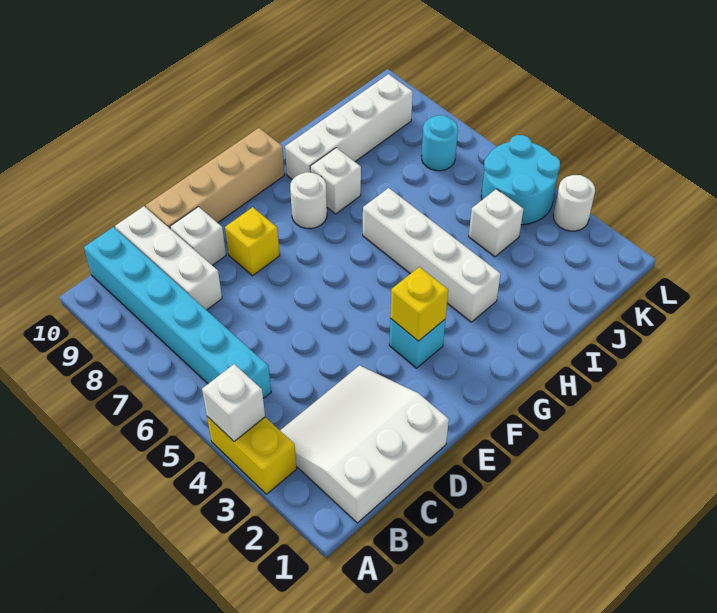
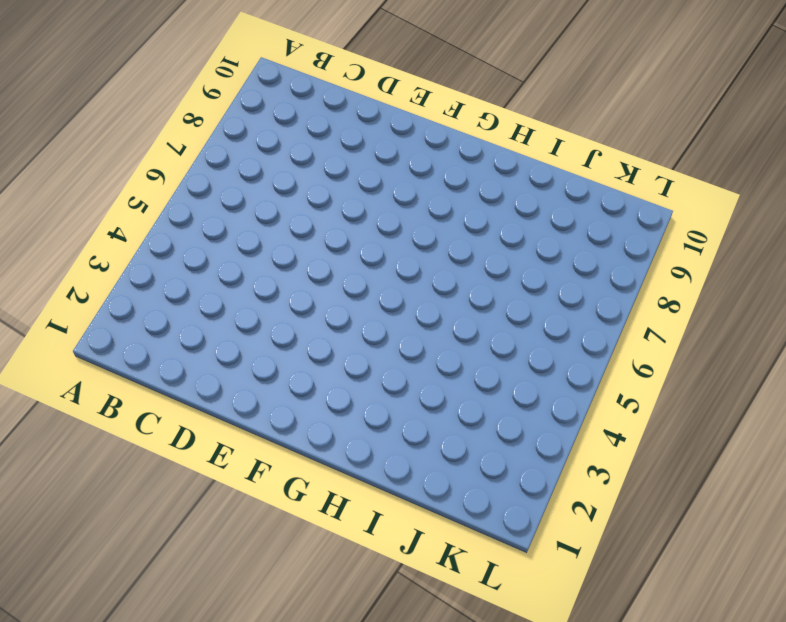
none -> yellow 1x2 brick [207,417,297,494]
none -> white 3x3 slope [280,365,449,523]
none -> cyan 1x6 brick [84,227,271,398]

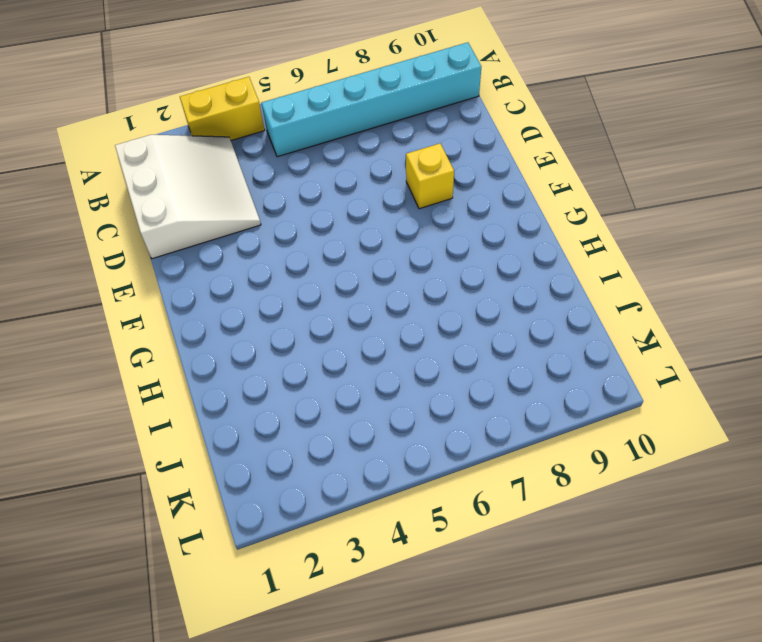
none -> white 1x3 brick [115,206,222,310]
none -> white 1x1 brick [170,207,226,265]
none -> tan 1x4 brick [146,128,284,228]

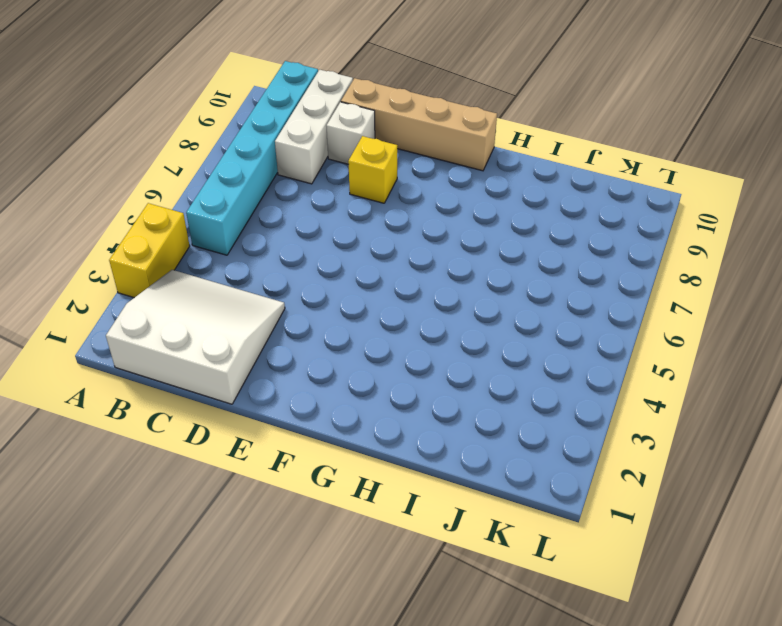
none -> cyan 1x1 brick [389,319,446,368]
none -> white 1x1 round brick [290,172,327,229]
none -> white 1x4 brick [363,188,500,322]

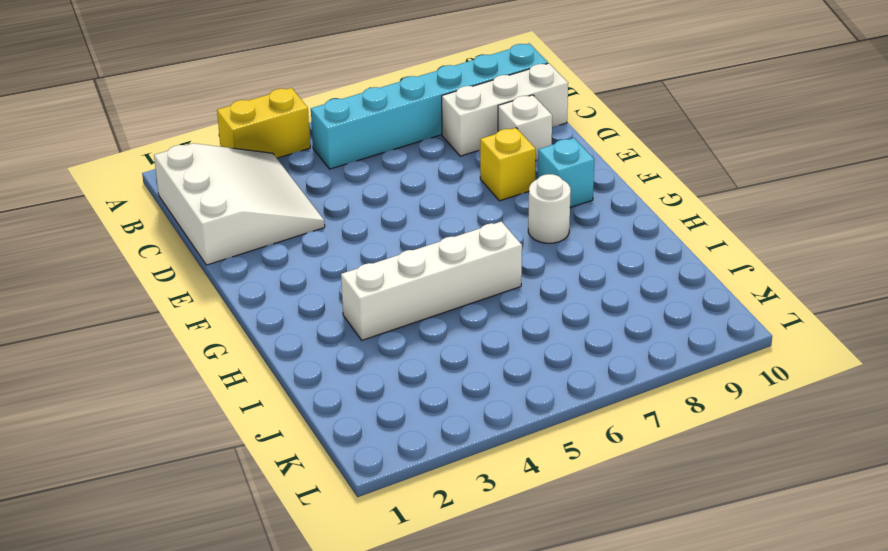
cyan 1x1 brick [538,138,595,208] -> cyan 1x1 brick moved to [389,319,446,368]
none -> tan 1x4 brick [146,128,284,228]
none -> white 1x1 brick [310,148,361,214]
none -> white 1x4 brick [285,74,413,180]

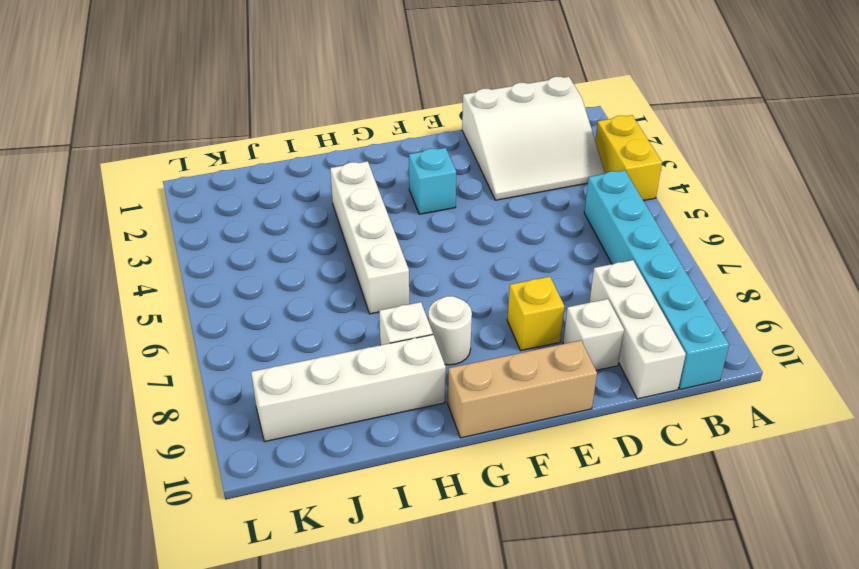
tan 1x3 brick [448,340,597,438] -> tan 1x4 brick [146,128,284,228]
none -> white 1x1 brick [469,189,523,257]
none -> cyan 2x2 round brick [481,135,560,225]
none -> cyan 1x1 round brick [422,115,458,171]

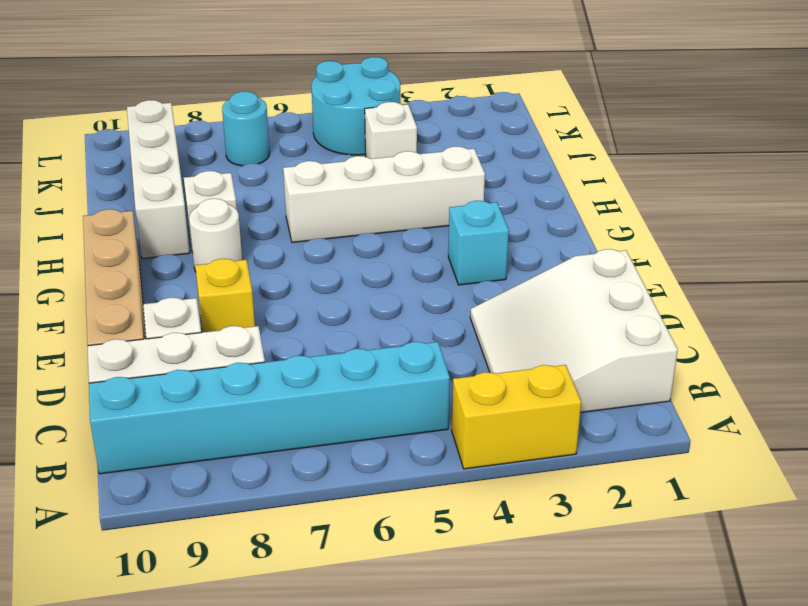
none -> white 1x1 round brick [553,175,595,231]
none -> white 1x1 brick [202,364,265,441]
none -> yellow 1x1 brick [390,267,448,341]

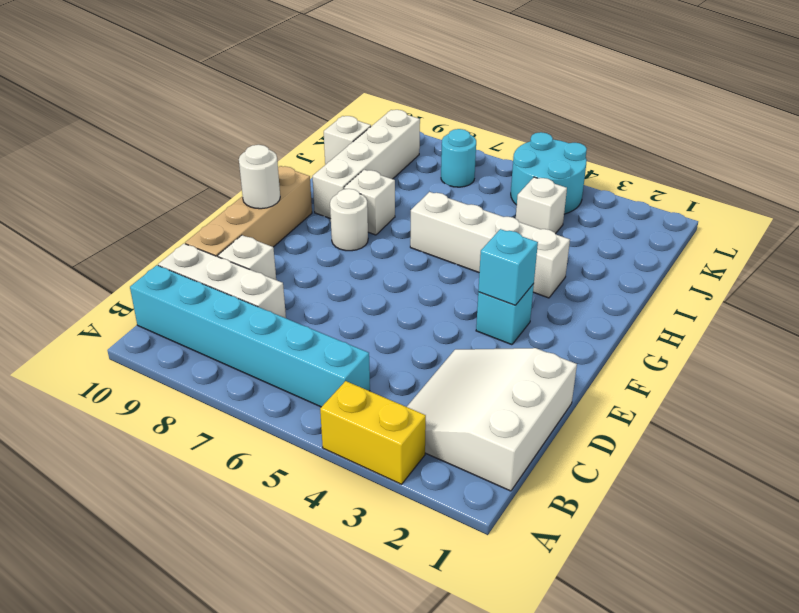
cyan 1x1 brick [478,229,538,305] -> yellow 1x1 brick [390,267,448,341]
white 1x1 round brick [239,145,280,209] -> white 1x1 round brick moved to [553,175,595,231]
white 1x1 brick [324,116,371,165] -> white 1x1 brick moved to [202,364,265,441]
none -> yellow 1x1 brick [225,207,280,276]

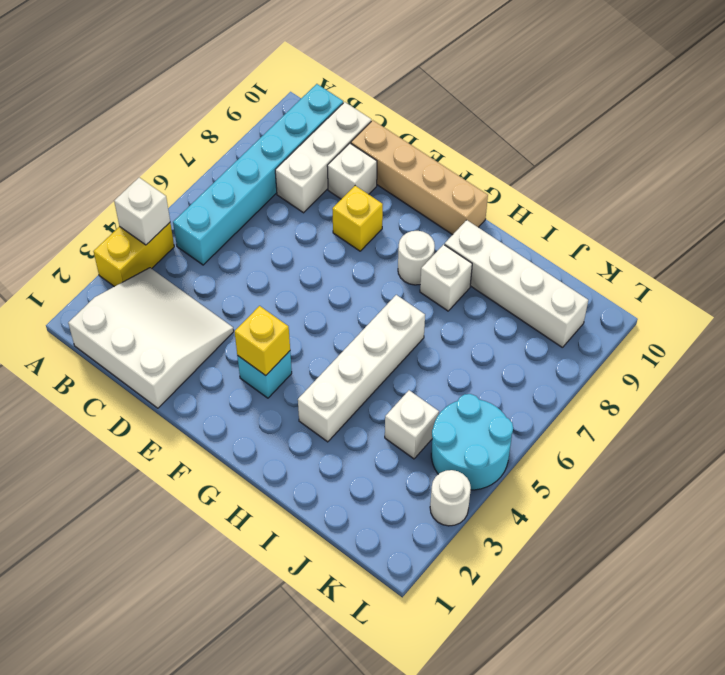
none -> cyan 1x1 round brick [422,115,458,171]

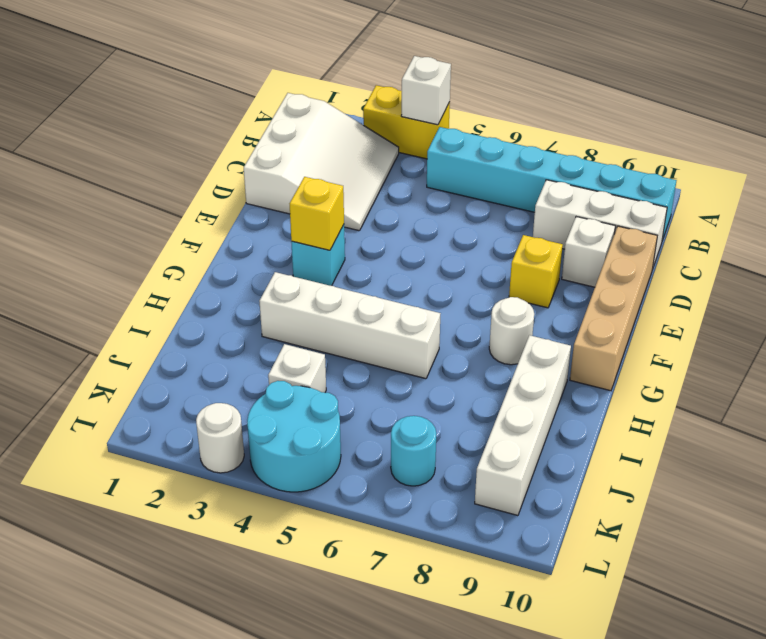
none -> white 1x1 brick [310,148,361,214]

